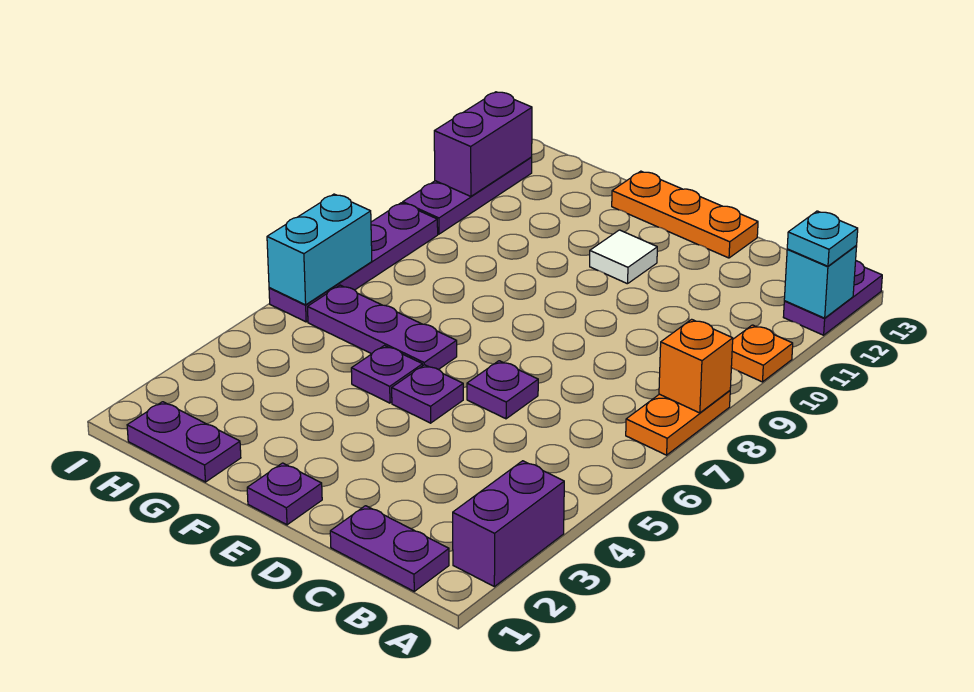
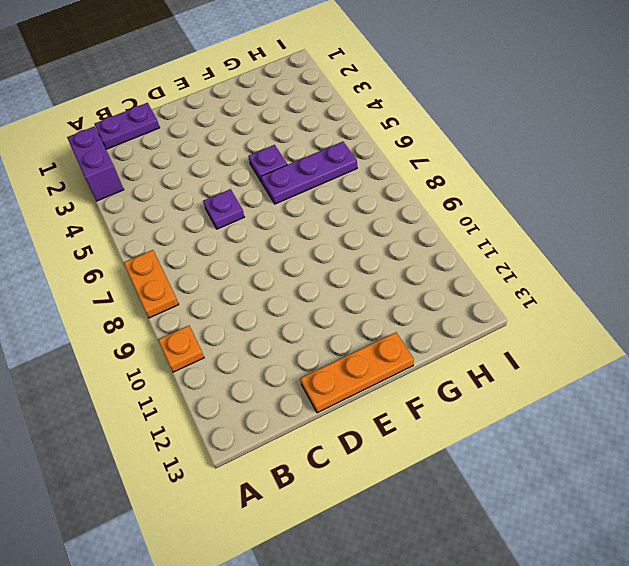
none -> purple 1x2 plate [784,261,882,335]
none -> purple 1x1 plate [247,463,322,525]
none -> purple 1x1 plate [392,365,463,423]

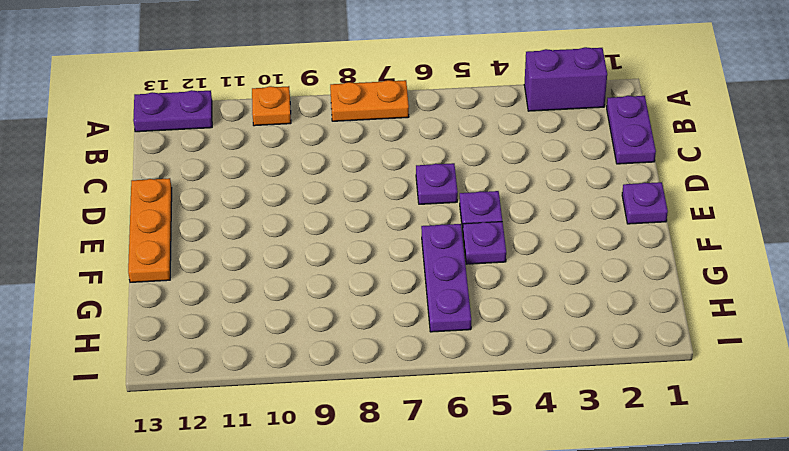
none -> white 1x1 tile [590,230,657,284]
none -> purple 1x2 plate [127,402,241,482]
none -> purple 1x4 plate [269,203,438,322]

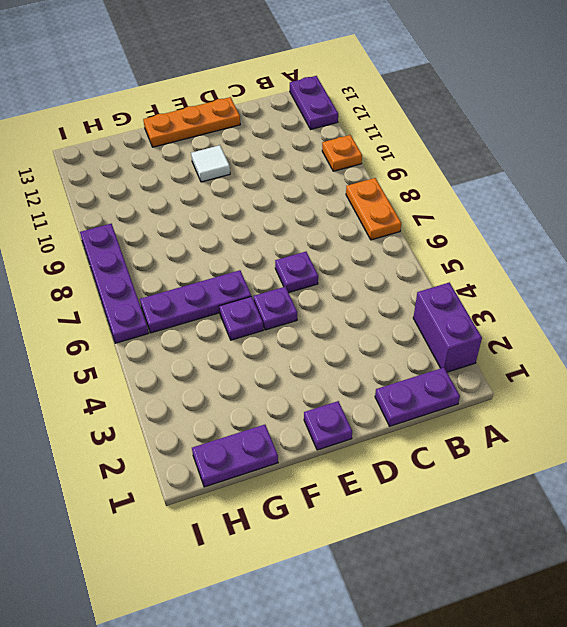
none -> purple 1x3 plate [403,157,532,234]
none -> orange 1x1 brick [659,319,733,413]
none -> cyan 1x1 brick [784,246,857,318]

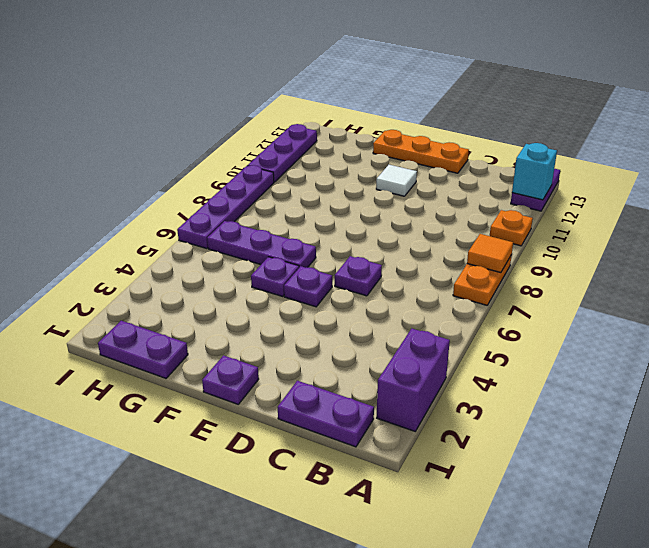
orange 1x1 tile [467,234,513,273] -> orange 1x1 brick [659,319,733,413]
none -> cyan 1x2 brick [267,194,372,305]
none -> purple 1x2 brick [434,92,532,196]
none -> cyan 1x1 plate [787,211,858,266]

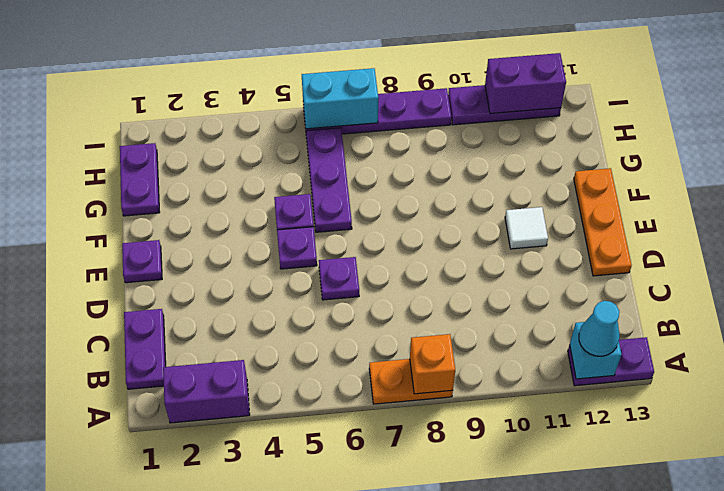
cyan 1x1 cone [579,301,619,356] -> cyan 1x1 plate [787,211,858,266]
none -> orange 1x1 plate [731,325,793,382]

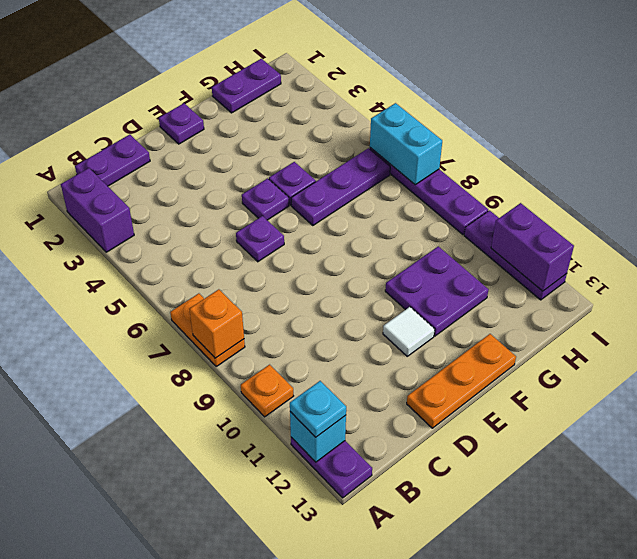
purple 2x2 plate [385,246,488,336] -> none

